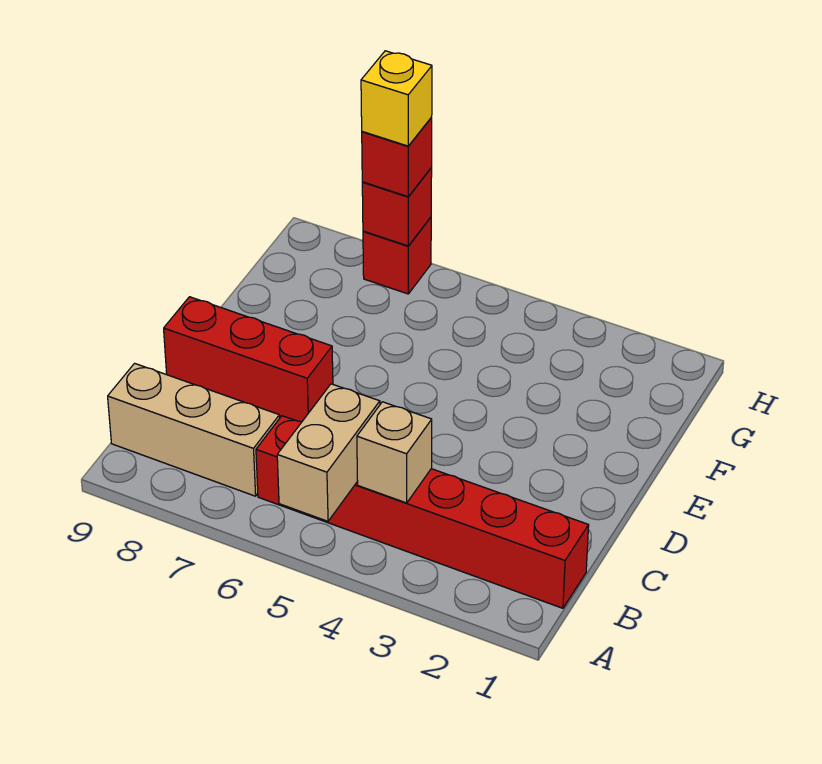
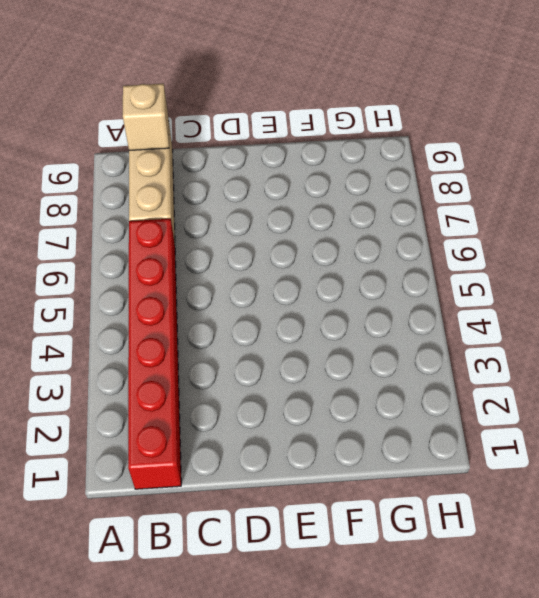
tan 1x1 brick [123,84,169,150] -> tan 1x1 brick moved to [357,402,432,503]
none -> red 1x3 brick [164,297,333,422]
none -> red 1x1 brick [363,217,431,294]

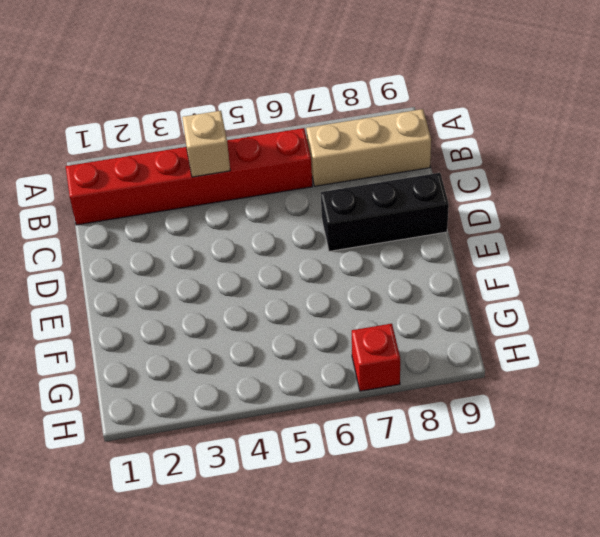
black 1x3 brick [321,173,449,251] -> red 1x3 brick [164,297,333,422]
none -> tan 1x2 brick [277,384,380,521]
none -> red 1x1 brick [362,168,432,246]

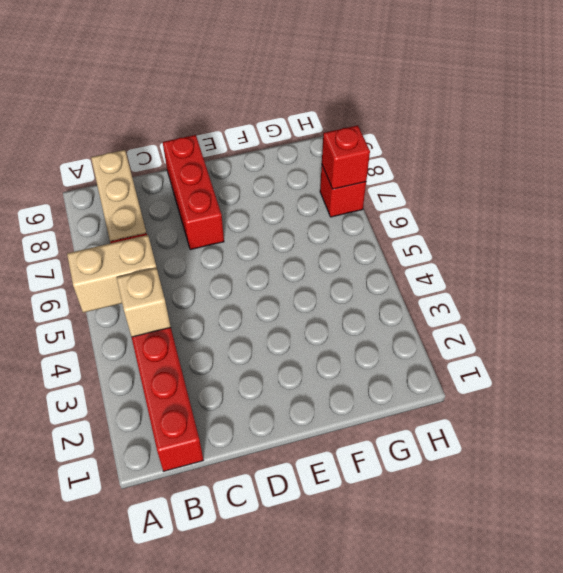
none -> red 1x1 brick [362,117,432,197]
none -> yellow 1x1 brick [361,51,432,146]

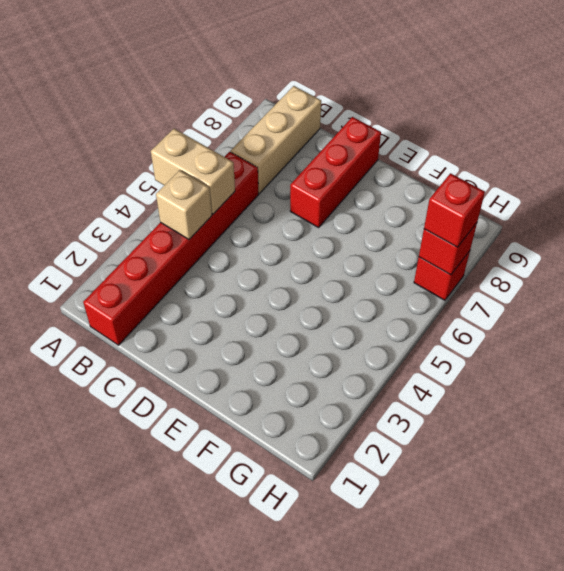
none -> yellow 1x1 brick [361,51,432,146]

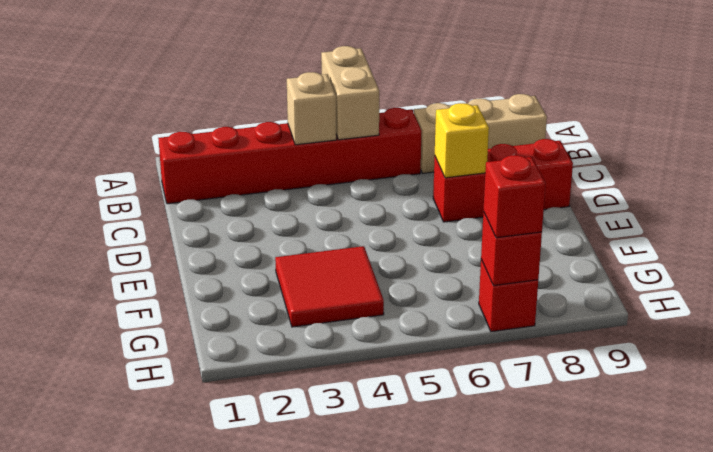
yellow 1x1 brick [435,103,489,178] -> yellow 1x1 brick moved to [361,51,432,146]
red 2x2 tile [275,246,384,327] -> none

